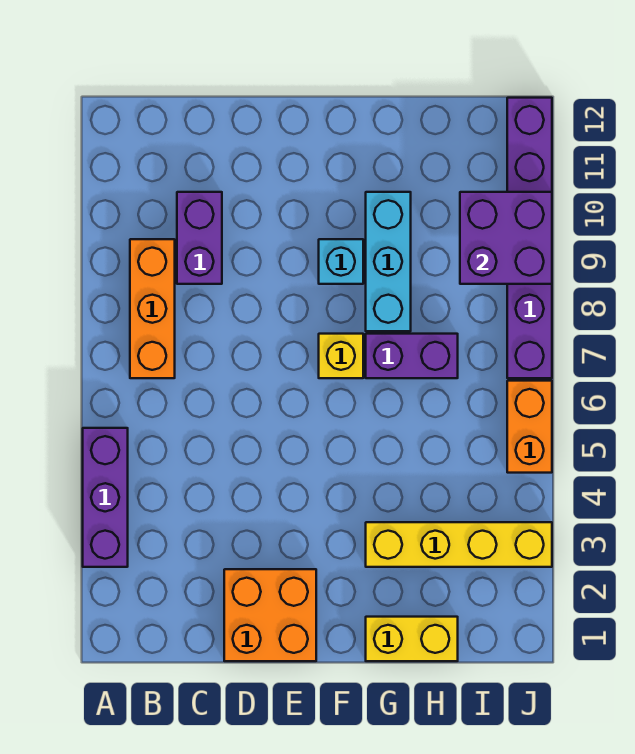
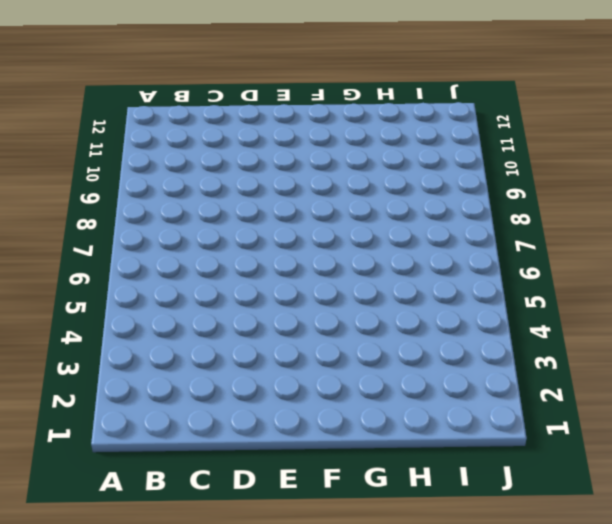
none -> purple 1x3 brick [83,428,128,567]
none -> orange 1x3 brick [130,239,175,378]
none -> purple 1x2 brick [177,192,222,284]

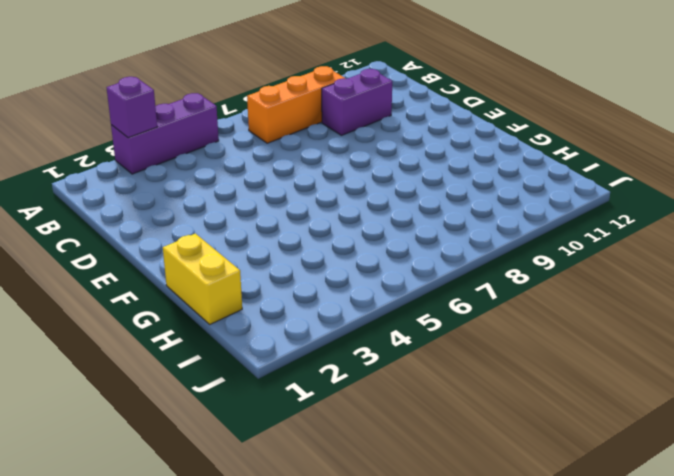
purple 1x1 brick [107,77,157,138] -> none
none -> orange 2x2 brick [224,569,316,661]
none -> yellow 1x1 brick [319,334,363,378]
none -> cyan 1x1 brick [319,239,363,284]

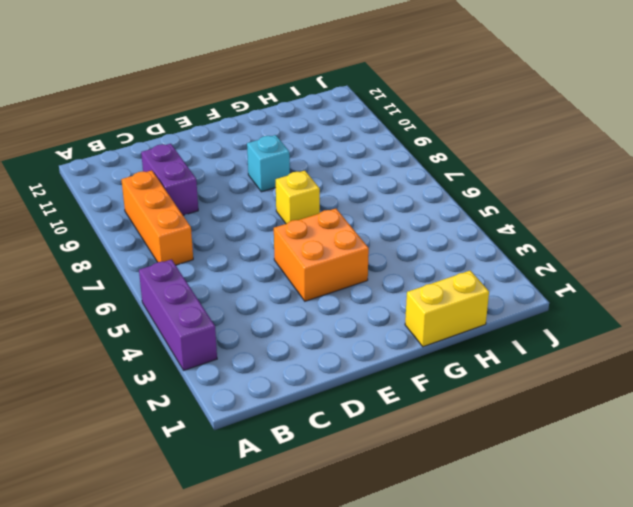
orange 2x2 brick [274,209,369,301] -> orange 2x2 brick moved to [224,569,316,661]
none -> yellow 1x4 brick [366,522,552,567]
none -> purple 1x2 brick [366,334,458,378]
none -> cyan 1x3 brick [366,192,411,331]

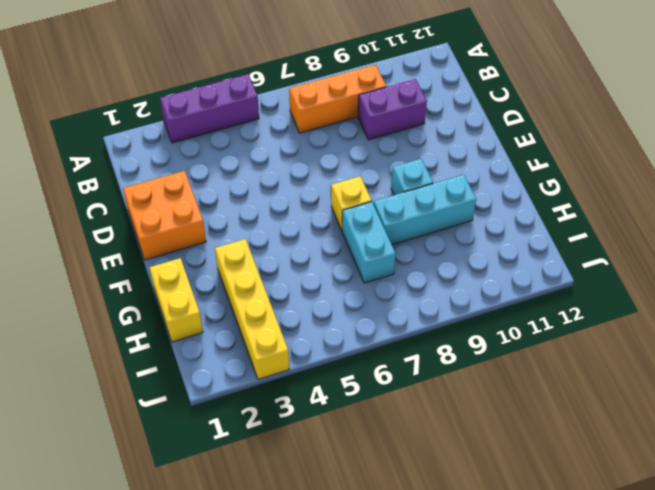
cyan 1x2 brick [342,202,395,283] -> purple 1x2 brick [366,334,458,378]
none -> orange 1x2 brick [507,381,552,473]
none -> purple 1x6 brick [507,98,552,378]
none -> purple 2x2 brick [460,192,552,284]

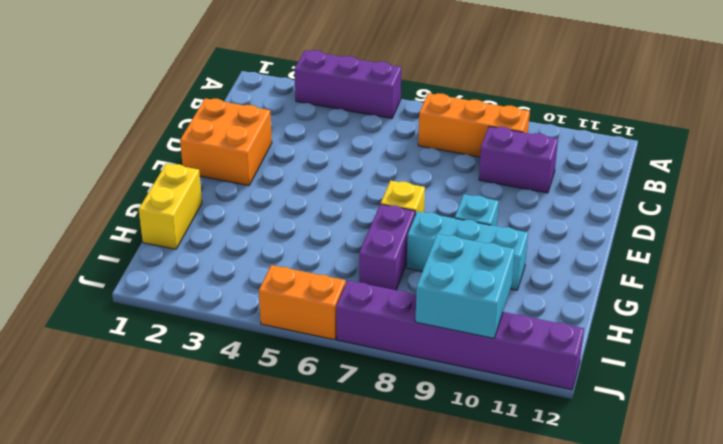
cyan 2x2 brick [415,234,515,338] -> purple 2x2 brick [460,192,552,284]
none -> yellow 1x4 brick [366,522,552,567]

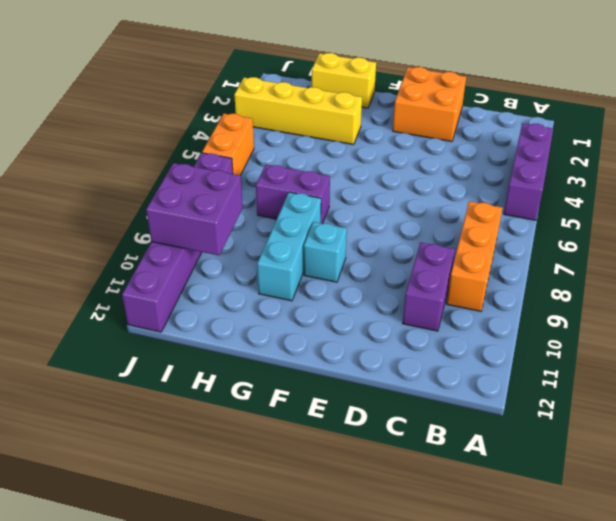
none -> yellow 1x1 brick [319,334,363,378]

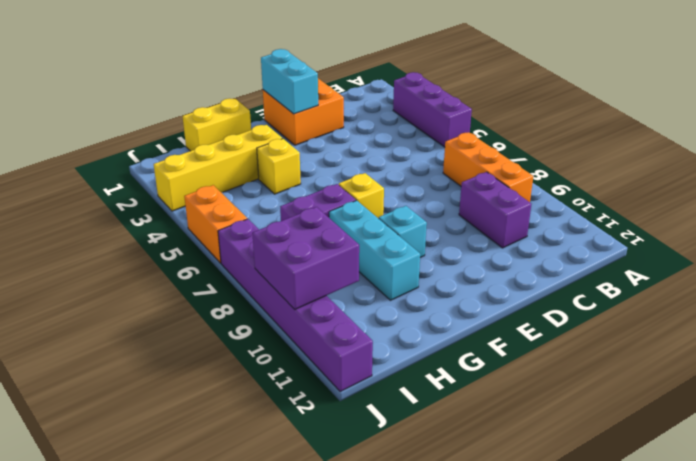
cyan 1x2 brick [261,49,318,114] -> none
yellow 1x1 brick [257,139,301,194] -> none

